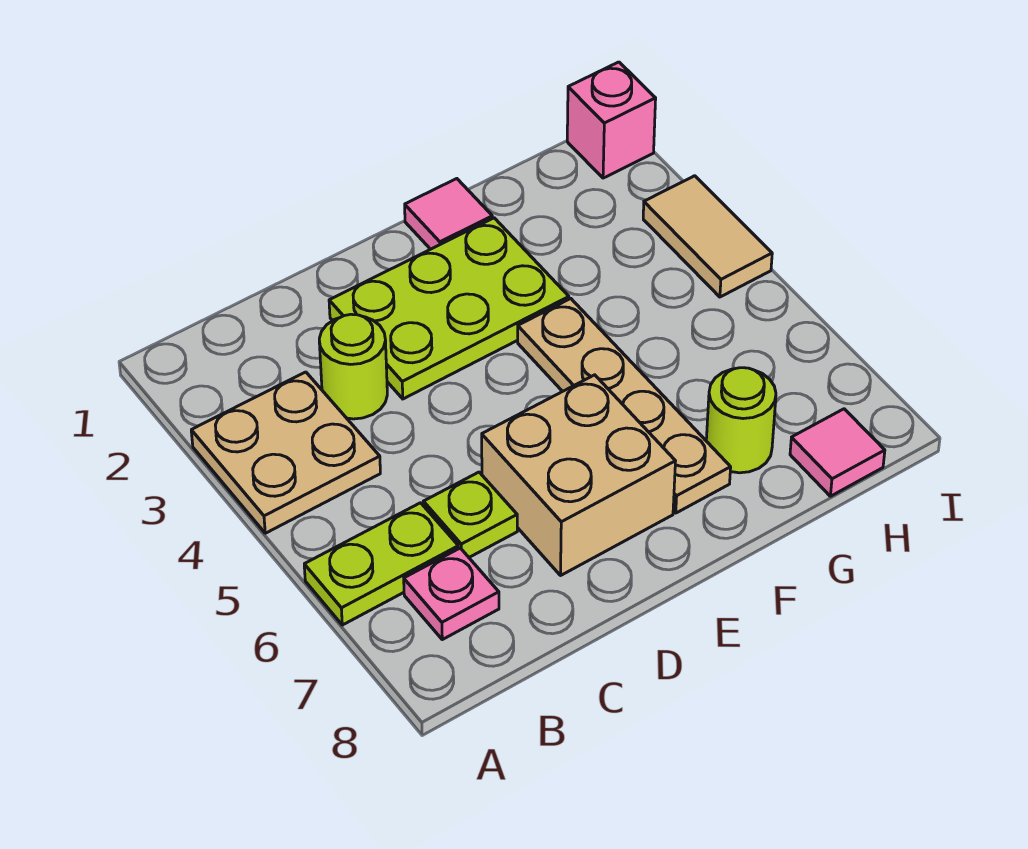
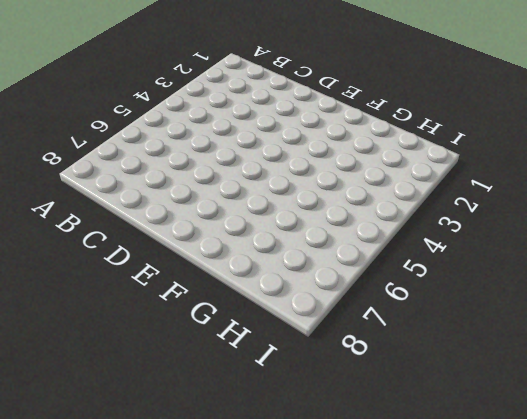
none -> tan 2x2 plate [191,372,380,533]
none -> lime 1x2 plate [304,503,458,625]
none -> pink 1x1 plate [404,548,499,640]

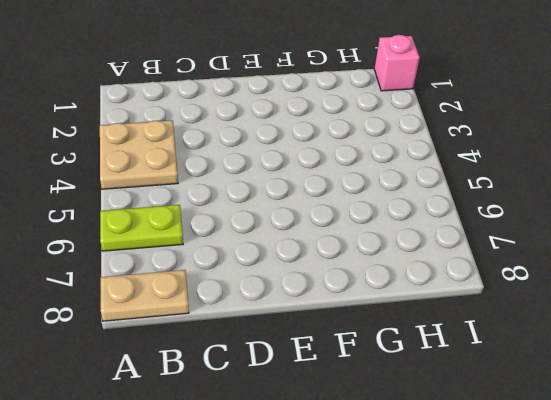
tan 1x2 plate [101,270,189,321] -> none
none -> pink 1x1 plate [404,548,499,640]
none -> lime 1x1 round brick [319,314,387,419]
none -> lime 1x1 plate [423,472,517,557]

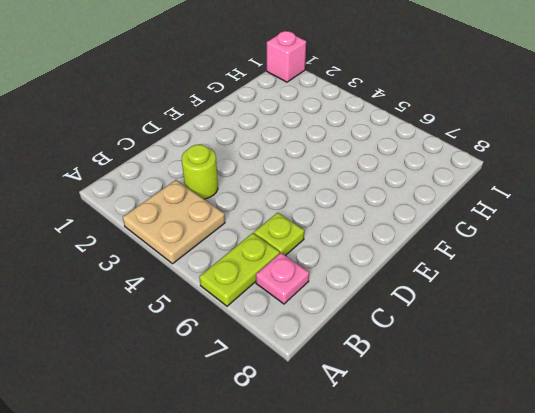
none -> lime 2x3 plate [329,218,569,399]
none -> tan 2x2 brick [482,375,675,575]
none -> pink 1x1 tile [405,179,492,249]

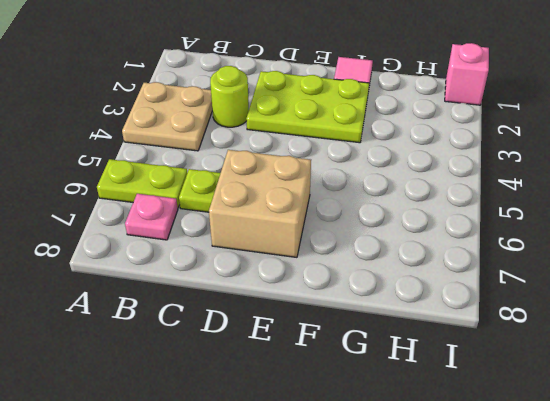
none -> tan 1x4 plate [518,299,731,513]
none -> lime 1x1 round brick [706,368,776,473]
none -> pink 1x1 tile [790,409,885,496]

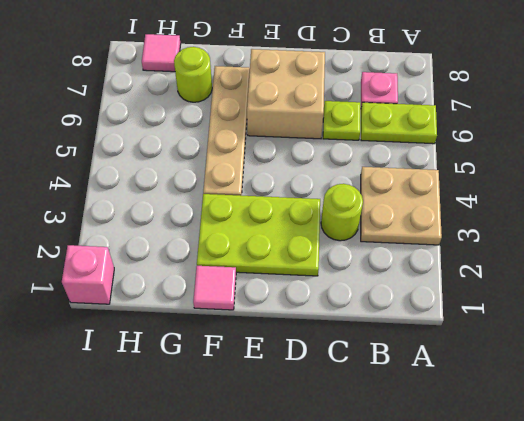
none -> tan 1x2 tile [643,176,772,297]

